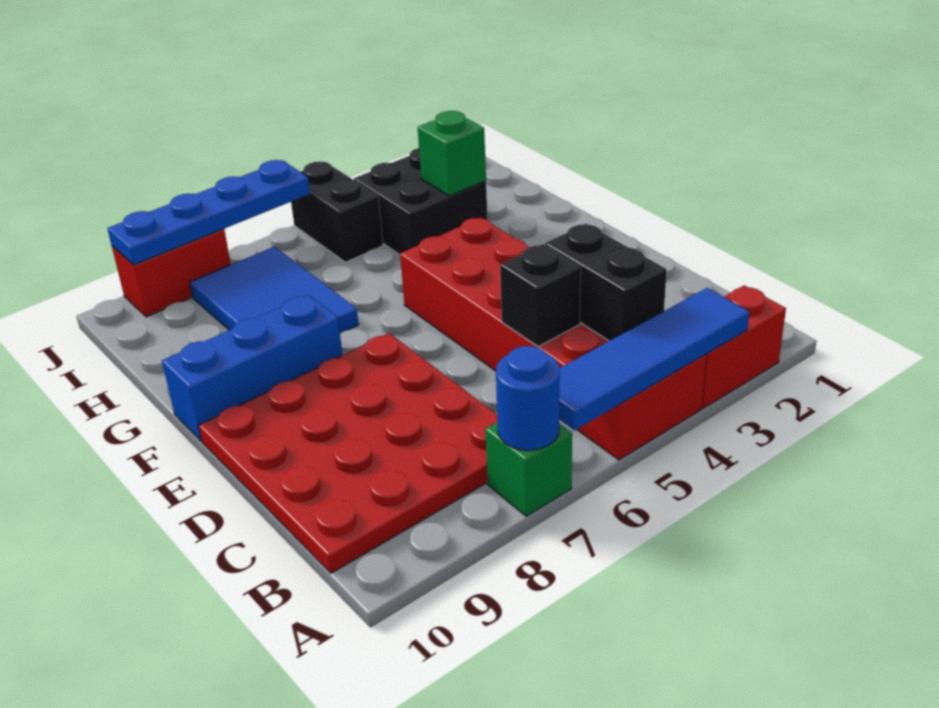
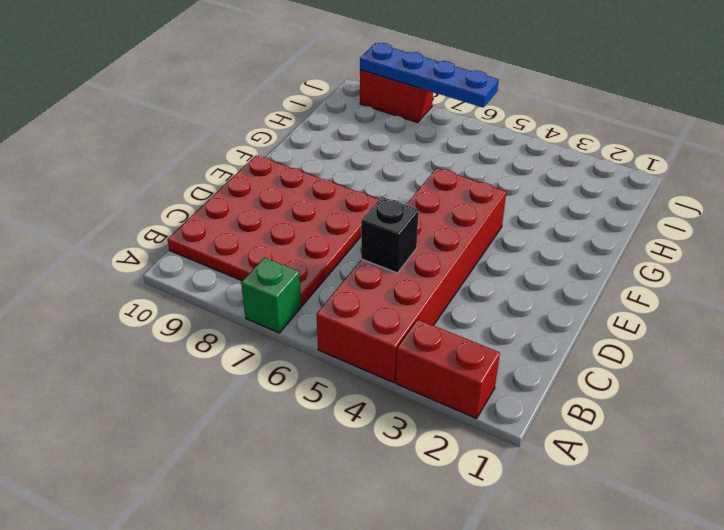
none -> blue 1x3 brick [162,295,343,441]
none -> blue 2x3 tile [190,247,359,334]
none -> black 2x2 brick [354,148,488,255]

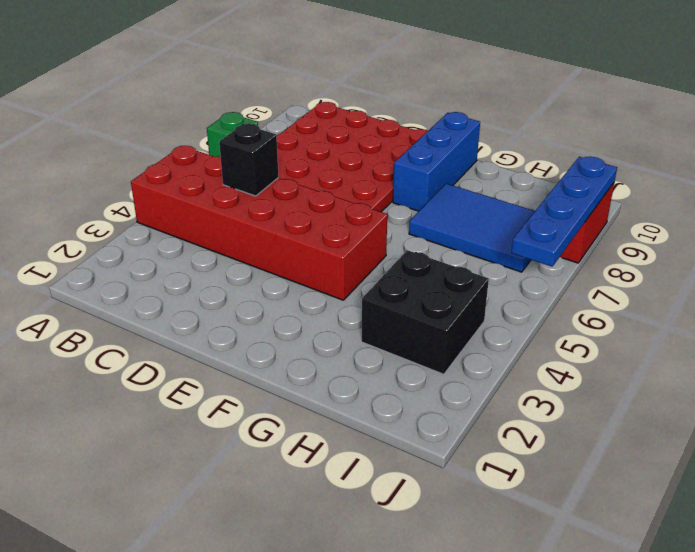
none -> red 1x2 brick [702,285,786,408]
none -> black 1x2 brick [291,161,383,262]
none -> blue 1x4 tile [559,288,749,430]

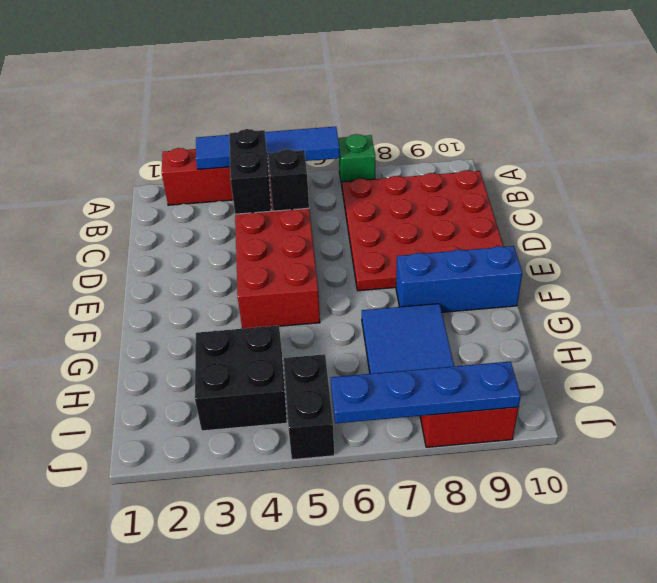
none -> blue 1x1 round brick [496,346,560,450]
none -> green 1x1 brick [418,111,486,196]

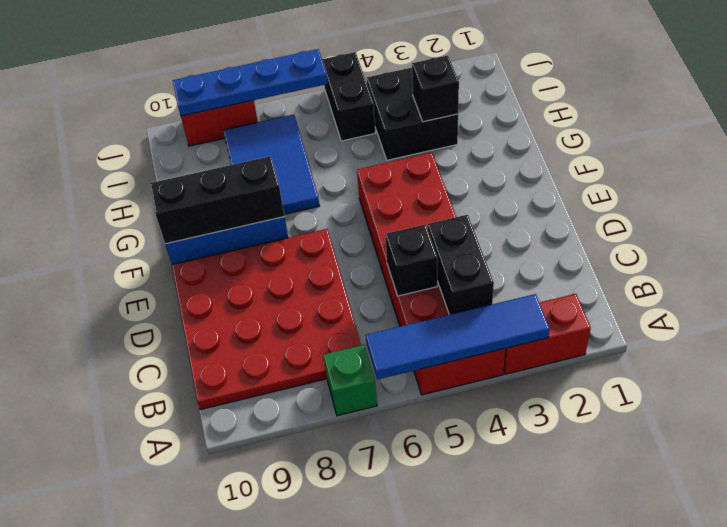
black 1x3 brick [150,156,285,244] -> none
black 1x1 brick [412,55,459,122] -> green 1x1 brick [418,111,486,196]
none -> blue 1x1 round brick [496,346,560,450]

